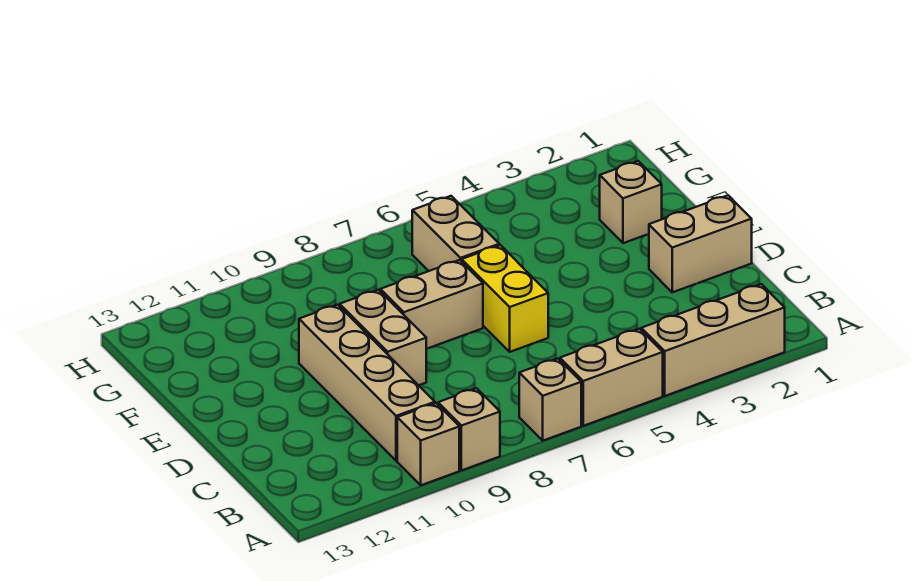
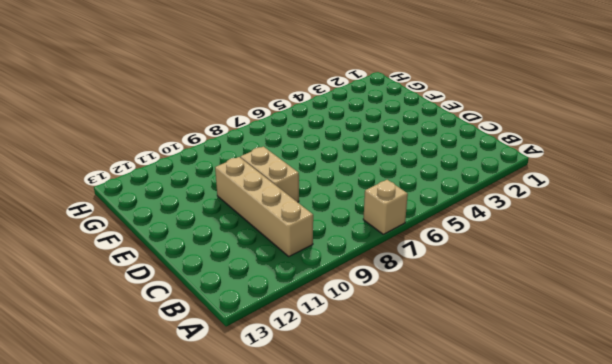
none -> tan 1x3 brick [641,284,785,396]
none -> tan 1x2 brick [560,329,663,426]
none -> tan 1x1 brick [438,388,500,470]

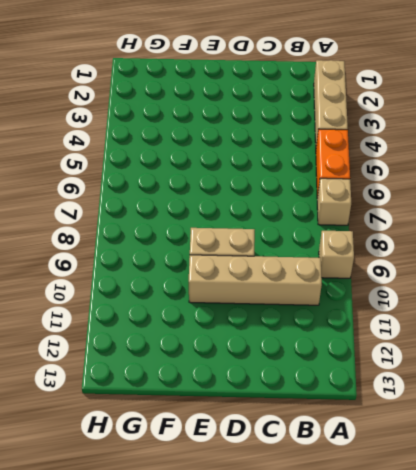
orange 1x2 brick [316,129,350,198] -> tan 1x2 brick [560,329,663,426]
none -> tan 1x1 brick [397,403,459,485]
none -> tan 1x2 brick [649,195,752,292]
none -> yellow 1x2 brick [462,245,548,352]

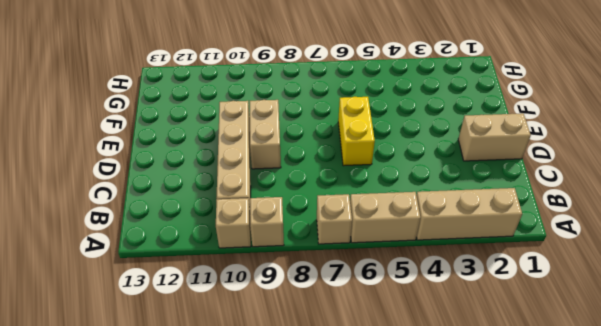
none -> tan 1x2 brick [380,260,483,349]
none -> tan 1x1 brick [600,161,662,243]
none -> tan 1x2 brick [412,196,499,271]

